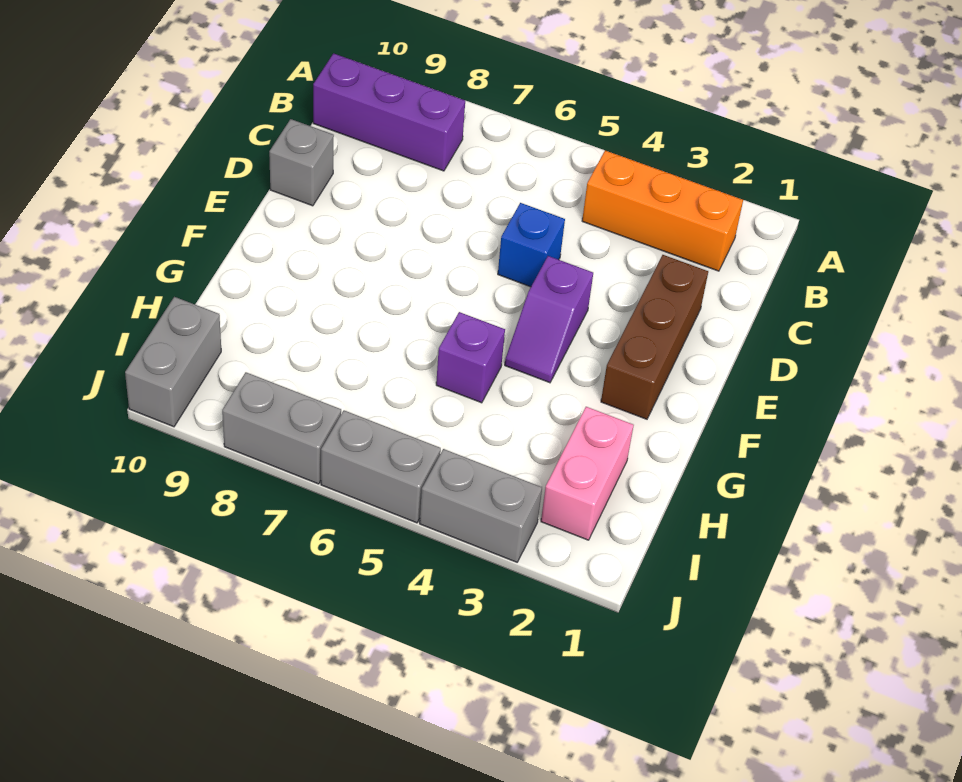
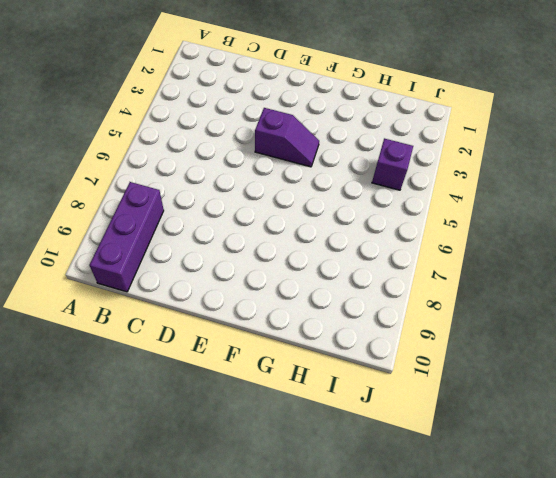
purple 1x1 brick [372,138,413,190] -> purple 1x1 brick moved to [436,312,505,403]
none -> orange 1x3 brick [582,151,743,271]
none -> brown 1x3 brick [601,255,708,419]
none -> blue 1x1 brick [498,203,565,287]

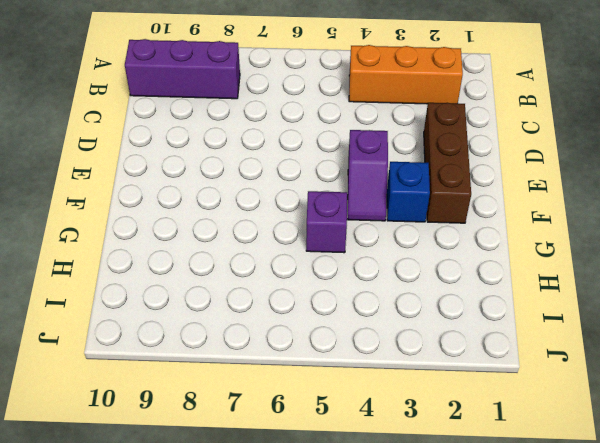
blue 1x1 brick [387,162,430,222] -> blue 1x1 brick moved to [498,203,565,287]
none -> grey 1x1 brick [269,119,334,206]
none -> pink 1x2 brick [541,407,634,540]
none -> grey 1x2 brick [125,297,221,427]

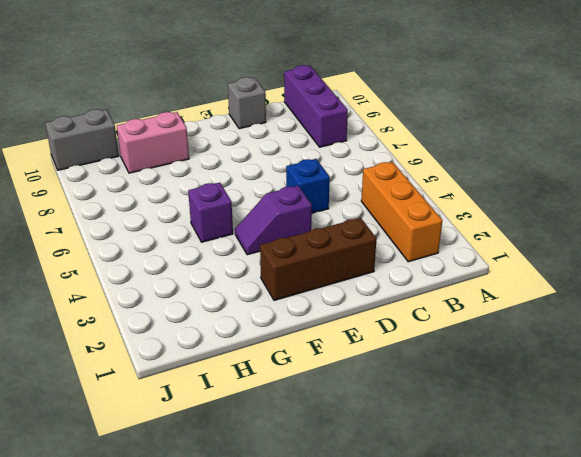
pink 1x2 brick [117,112,189,173] -> pink 1x2 brick moved to [541,407,634,540]
none -> grey 1x2 brick [420,449,542,562]
none -> grey 1x2 brick [321,410,441,523]
none -> grey 1x2 brick [222,372,341,484]

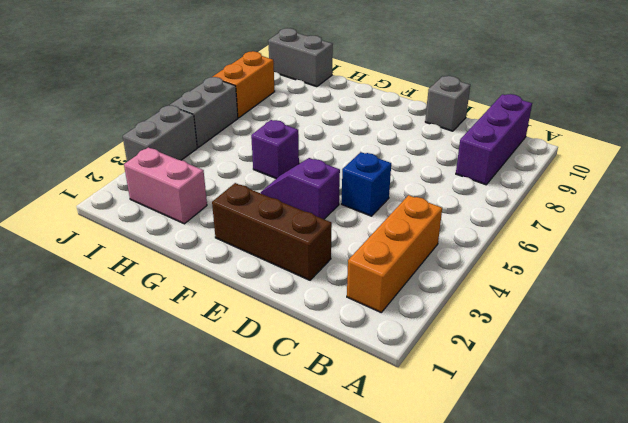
orange 1x2 brick [213,51,275,118] -> grey 1x2 brick [222,372,341,484]

